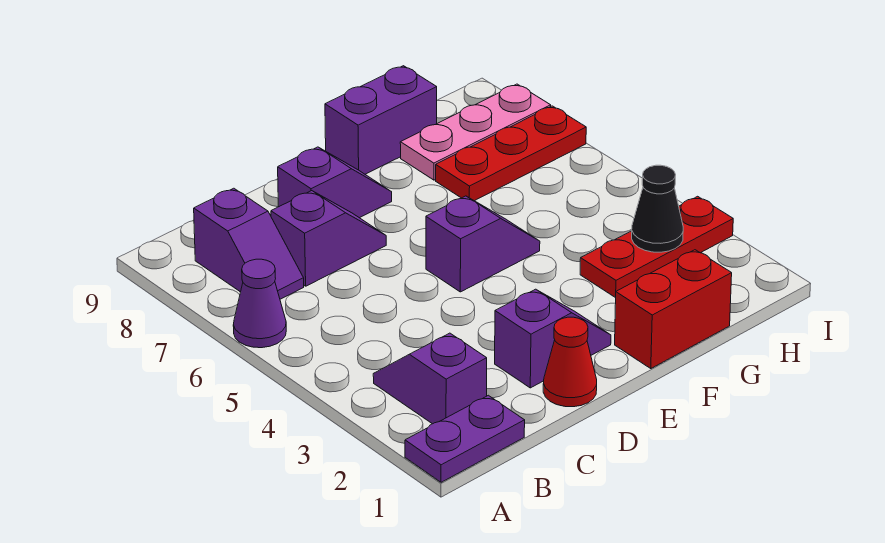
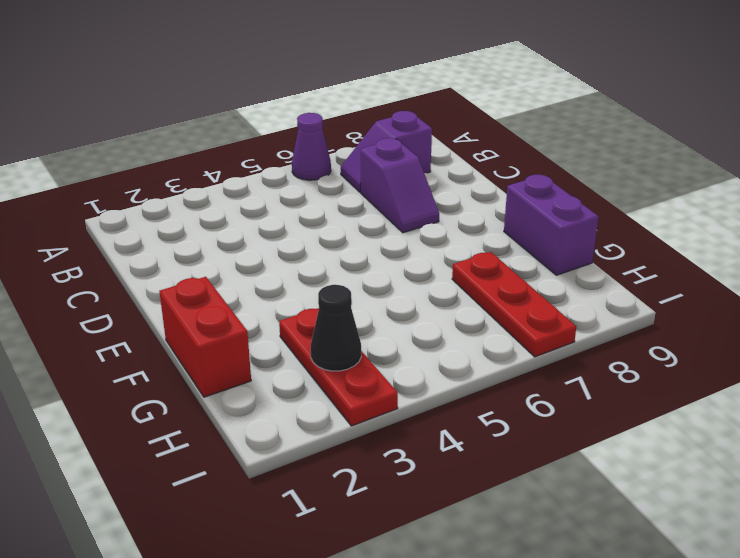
none -> purple 1x2 plate [405,395,525,482]
none -> purple 1x2 slope [373,333,487,424]
none -> red 1x1 cone [543,317,597,407]

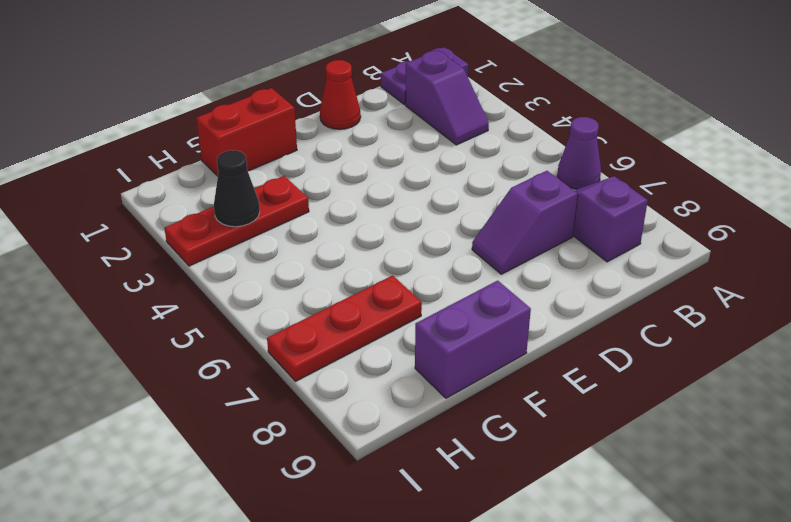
none -> purple 1x2 slope [495,289,611,388]
none -> purple 1x2 slope [278,147,392,218]
none -> purple 1x2 slope [426,196,540,292]

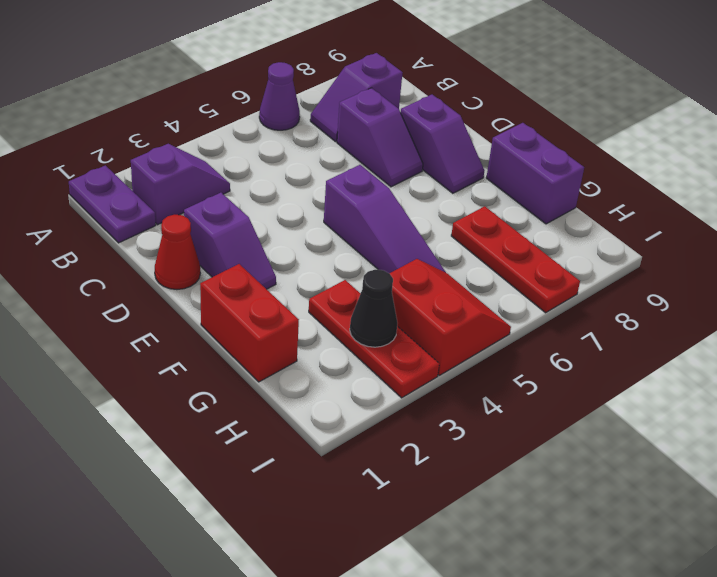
purple 1x3 slope [324,165,446,273] -> purple 1x2 slope [426,196,540,292]
red 2x2 slope [390,259,511,375] -> none
none -> pink 1x3 plate [400,84,551,180]

